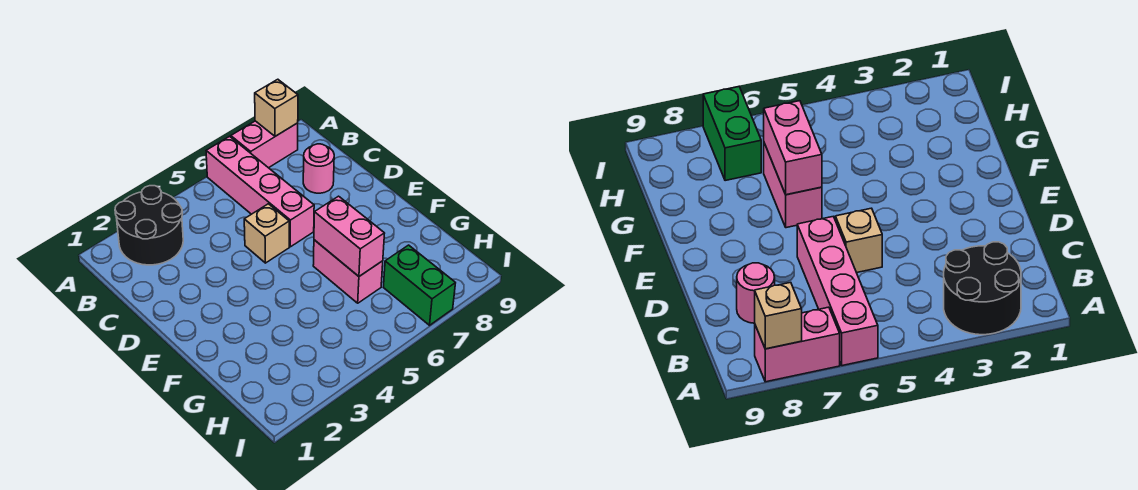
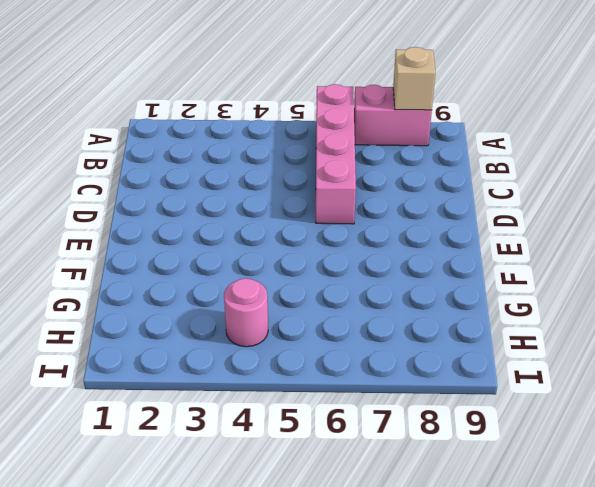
pink 1x1 round brick [224,278,268,347] -> pink 1x1 round brick moved to [303,144,334,193]
none -> black 2x2 round brick [115,186,183,265]
none -> tan 1x1 brick [244,204,289,263]

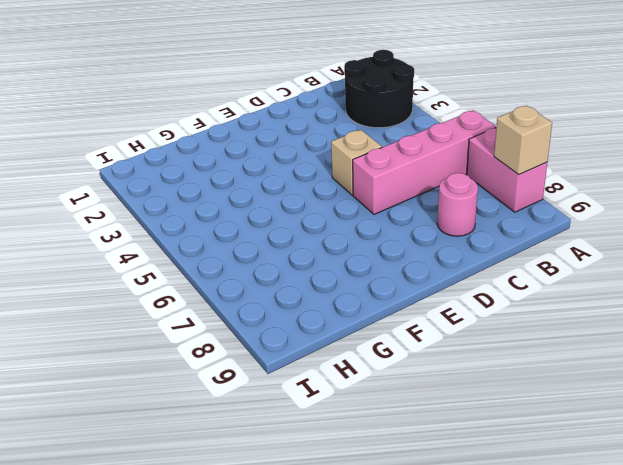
none -> pink 1x2 brick [313,240,383,303]
none -> green 1x2 brick [383,245,455,325]

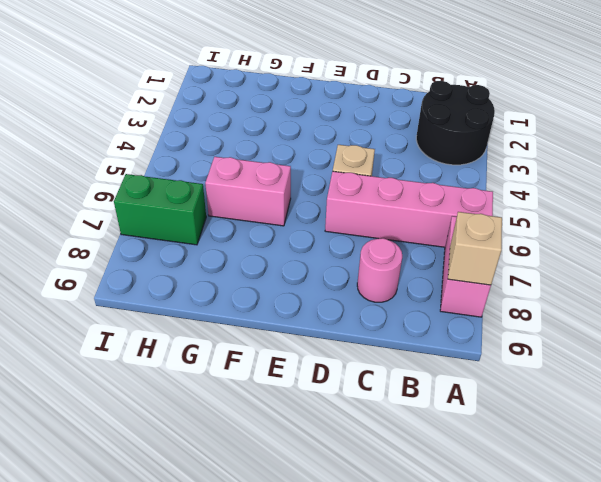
none -> pink 1x2 brick [314,196,385,276]

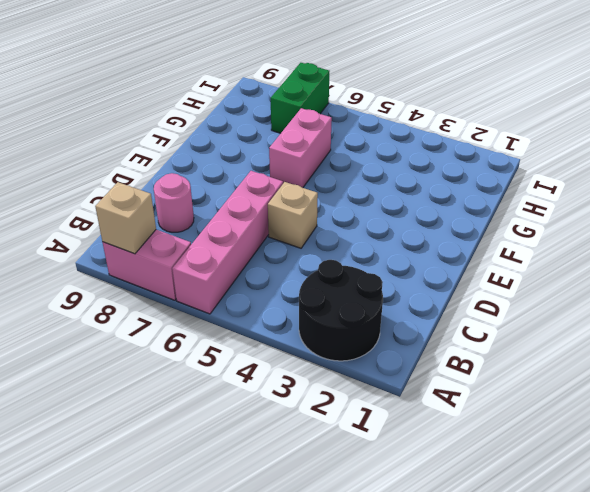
none -> pink 1x2 brick [314,196,385,276]

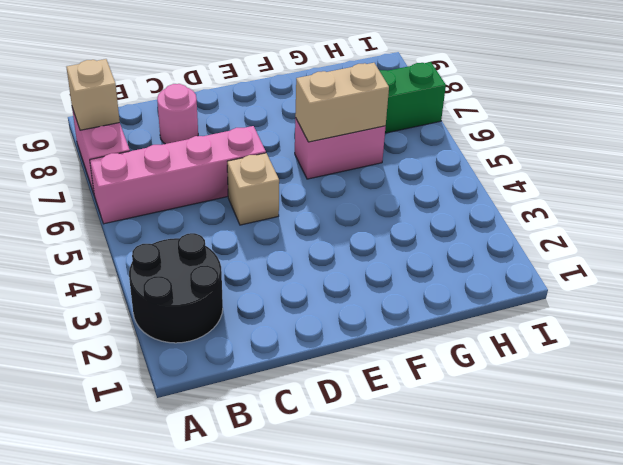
tan 1x2 brick [295,63,389,142] -> pink 1x2 brick [314,196,385,276]

